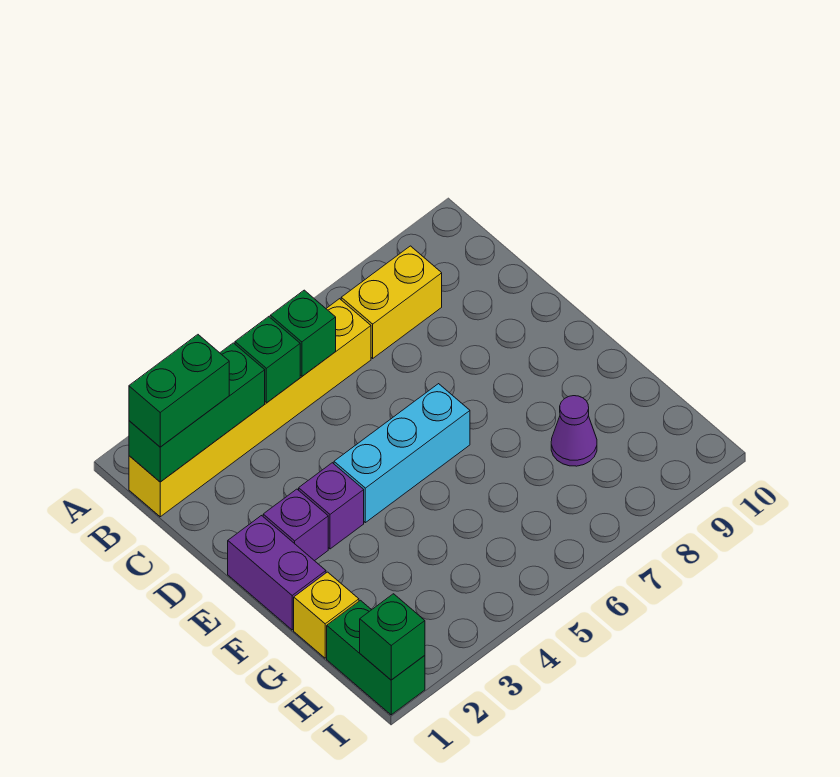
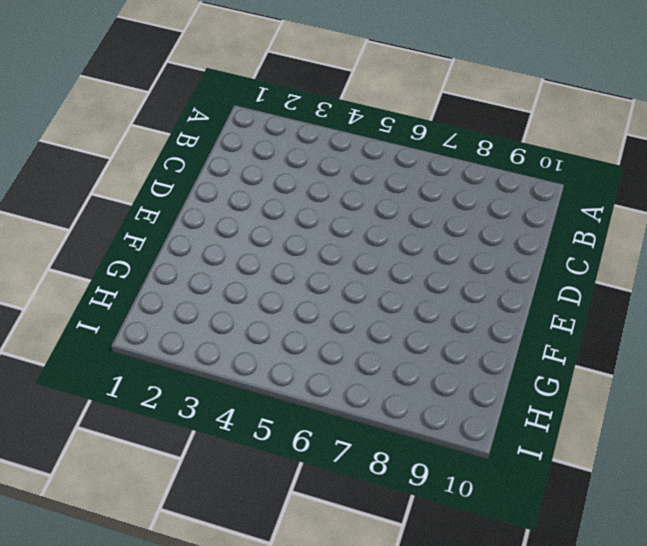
none -> yellow 1x6 brick [129,299,371,517]
none -> yellow 1x2 brick [341,246,442,358]
none -> purple 1x2 brick [228,516,326,630]

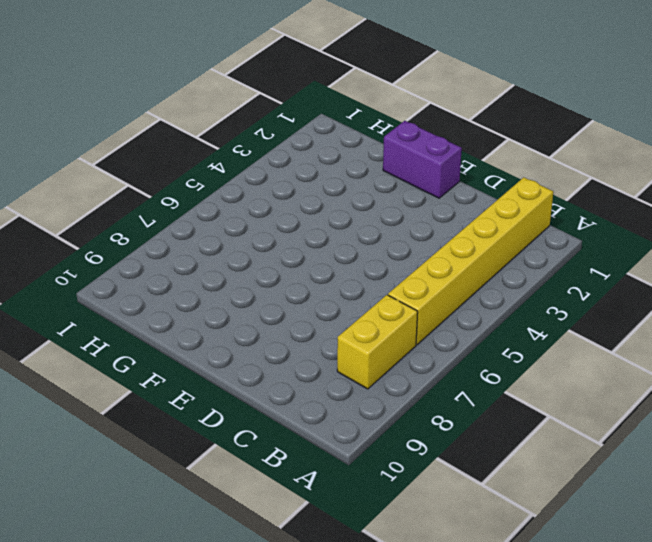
none -> purple 1x1 brick [263,489,328,561]
none -> purple 1x1 brick [299,463,364,549]
none -> cyan 1x3 brick [334,384,470,523]

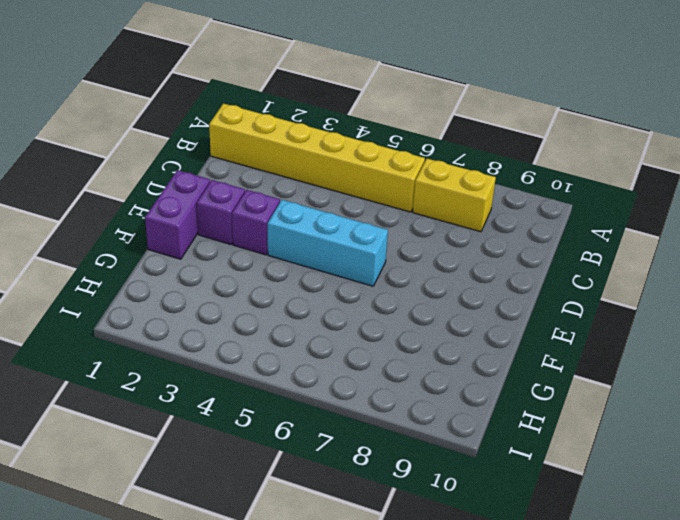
none -> yellow 1x1 brick [294,572,359,658]
none -> purple 1x1 cone [551,396,597,466]
none -> green 1x2 brick [327,600,425,715]

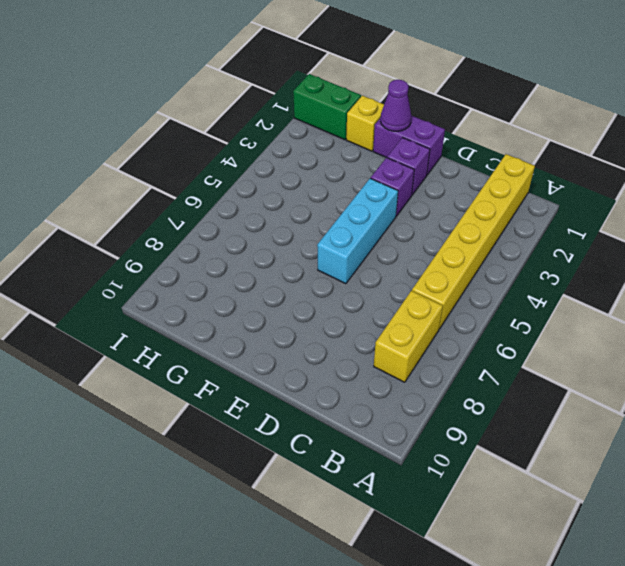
purple 1x1 cone [381,80,411,131] -> purple 1x1 cone moved to [551,396,597,466]
none -> green 1x3 brick [129,343,265,482]
none -> green 1x1 brick [235,317,300,403]
none -> green 1x1 brick [270,290,336,376]

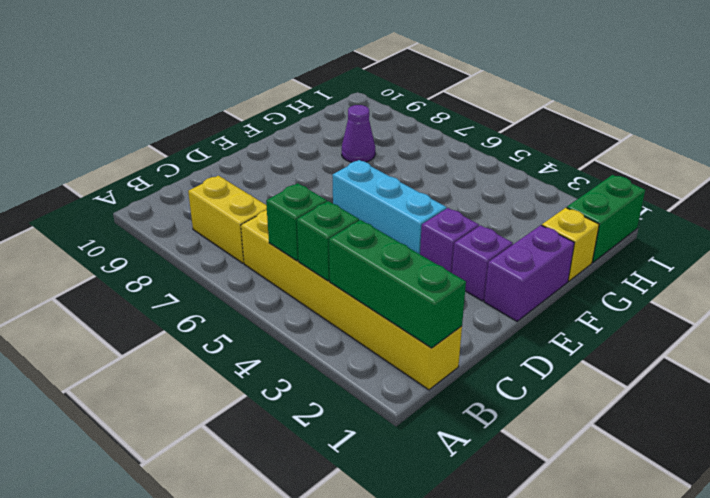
none -> green 1x1 brick [360,594,425,680]
none -> green 1x2 brick [129,335,229,447]

